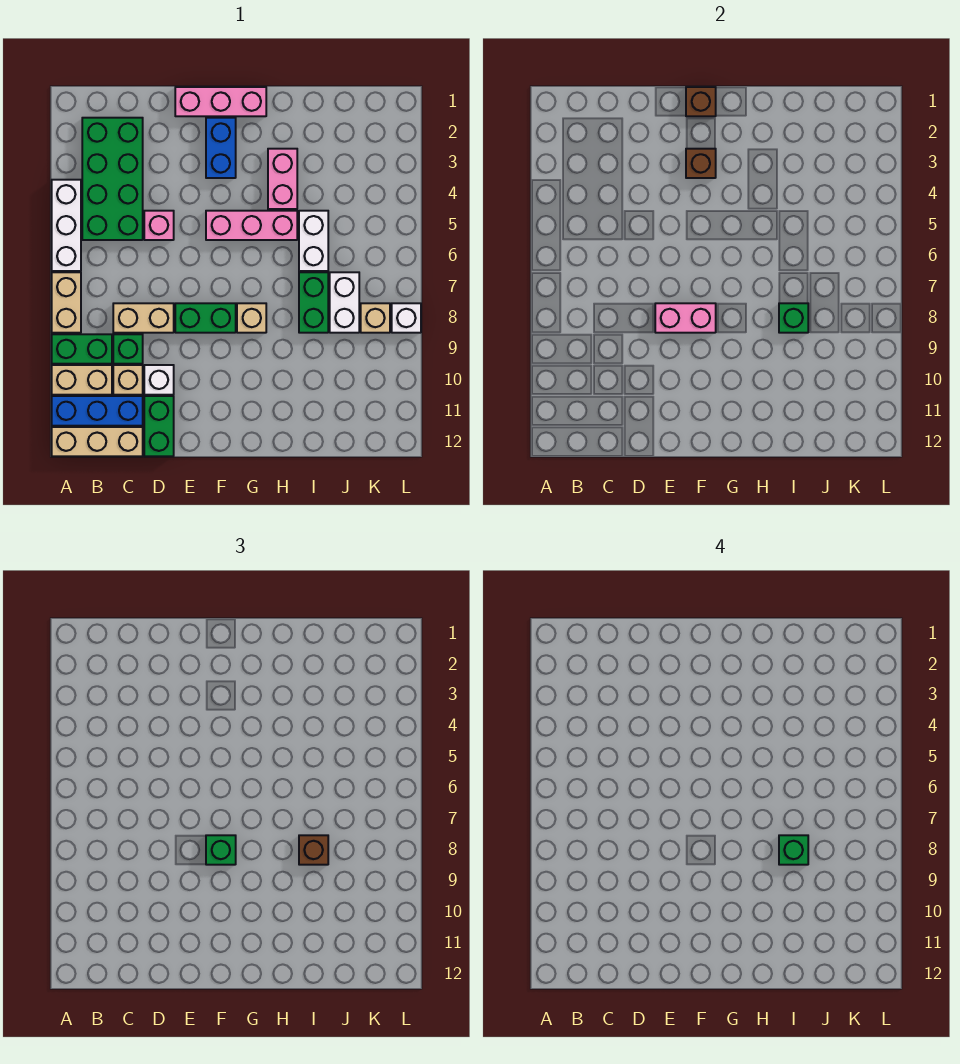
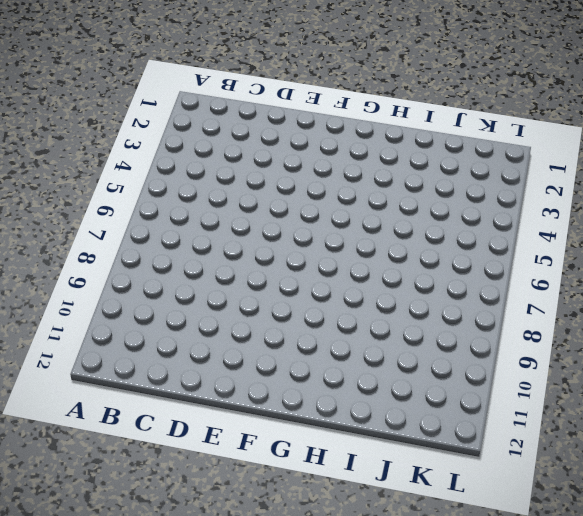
none -> white 1x3 brick [52,180,81,271]
none -> tan 1x2 brick [52,272,81,333]
none -> green 1x2 brick [52,334,112,364]
none -> tan 1x2 brick [52,365,112,395]

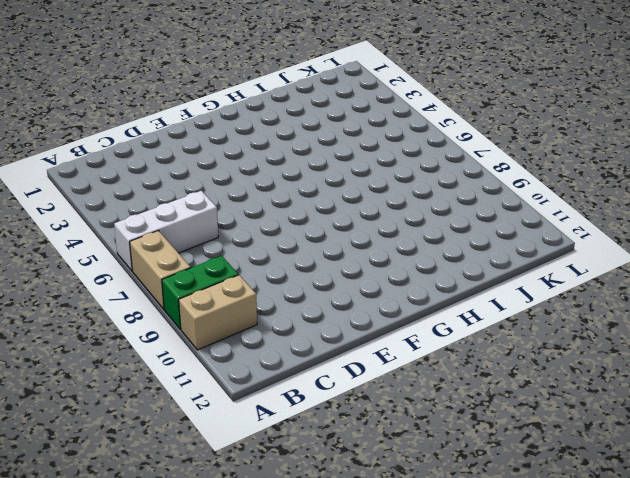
white 1x3 brick [114,191,218,271] -> white 1x3 brick turned to [52,180,81,271]
none -> blue 1x3 brick [52,396,143,426]
none -> tan 1x3 brick [52,427,143,456]
none -> green 2x4 brick [82,118,143,240]
none -> tan 1x2 brick [113,303,174,333]

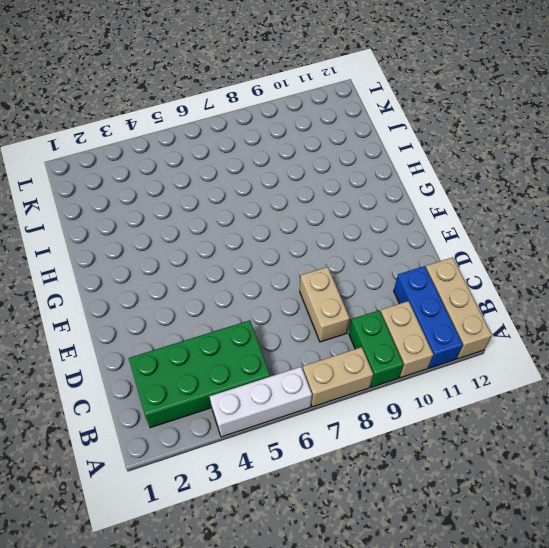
none -> green 1x1 brick [113,334,143,364]
none -> tan 1x1 brick [113,365,143,395]
none -> pink 1x1 brick [144,211,174,240]
none -> white 1x1 brick [144,365,174,395]

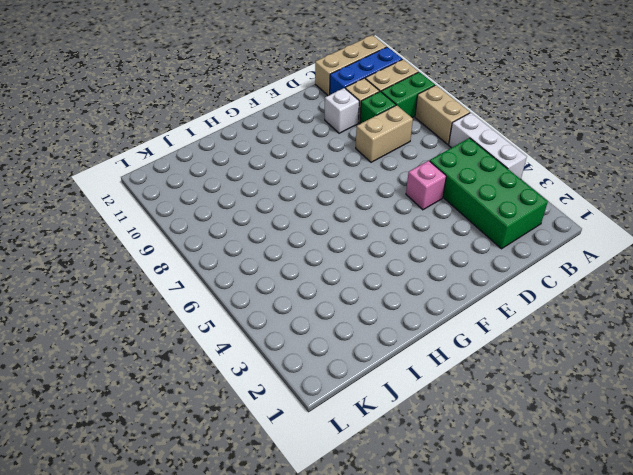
none -> green 1x2 brick [144,396,174,456]
none -> pink 1x3 brick [175,87,266,116]
none -> green 1x2 brick [175,303,236,333]
none -> blue 1x2 brick [206,118,236,178]

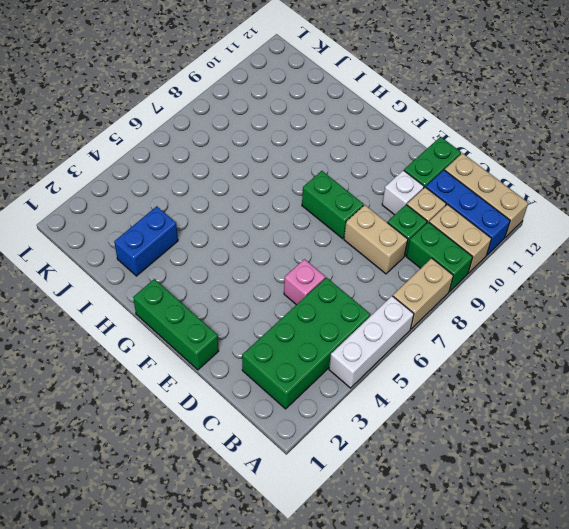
green 1x3 brick [133,279,219,370] -> pink 1x3 brick [175,87,266,116]
blue 1x2 brick [114,206,178,276] -> blue 1x2 brick moved to [206,118,236,178]
none -> pink 1x3 brick [206,211,297,240]
none -> tan 1x1 brick [237,303,266,333]
none -> pink 1x2 brick [268,149,297,209]
none -> white 1x2 brick [299,211,328,271]

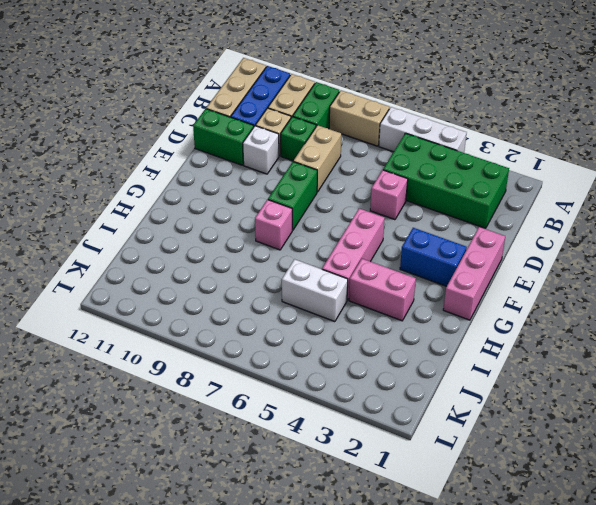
pink 1x1 brick [255,200,292,250] -> tan 1x1 brick [237,303,266,333]
none -> green 1x2 brick [299,272,328,333]
none -> white 1x2 brick [330,272,359,333]
none -> tan 1x1 brick [361,303,390,333]
none -> white 1x1 brick [392,303,421,333]

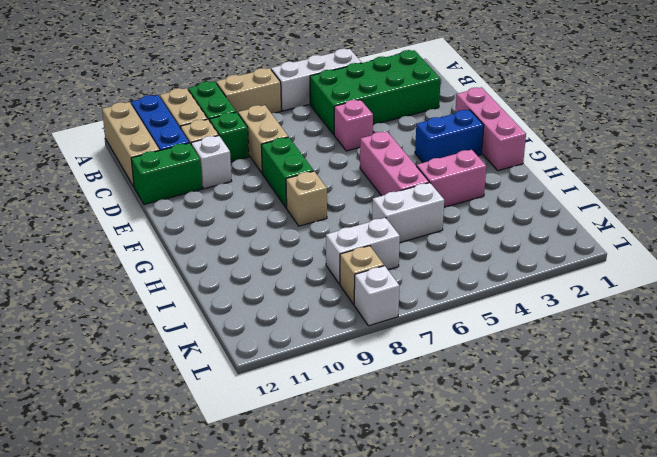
none -> green 1x2 brick [299,272,328,333]
none -> pink 1x2 brick [655,303,716,333]
none -> brown 1x1 brick [686,87,716,116]
none -> brown 1x1 brick [686,149,716,178]

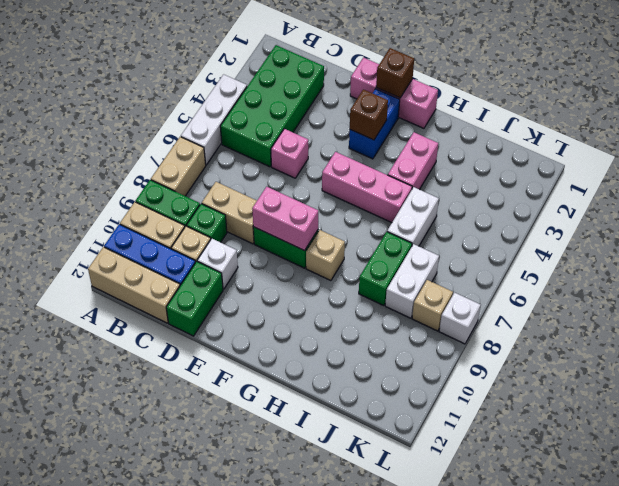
none -> green 1x1 brick [779,303,808,333]
none -> green 1x1 brick [206,835,236,865]
none -> brown 1x1 brick [299,835,328,865]
none -> green 1x1 brick [779,835,808,865]

